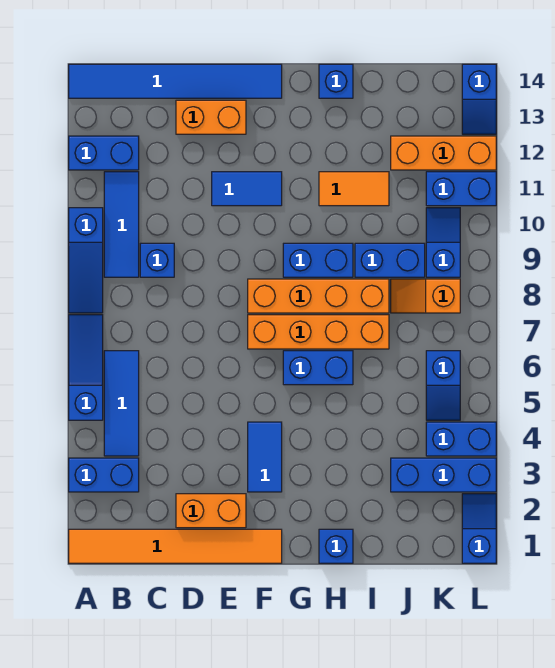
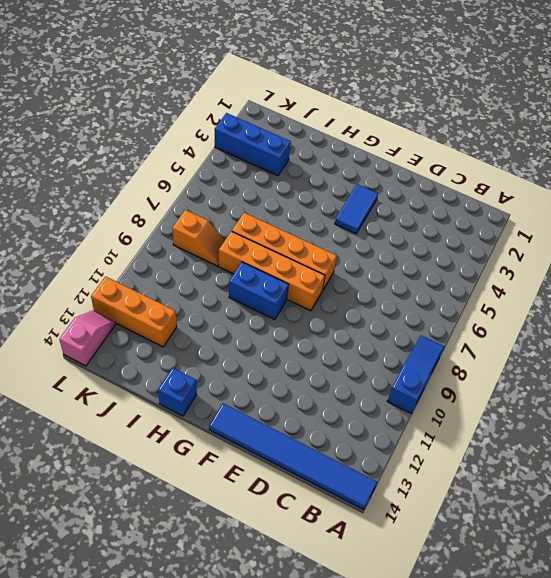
pink 1x2 slope [59,311,116,366] -> blue 1x2 slope [462,64,496,134]
none -> orange 1x6 tile [69,529,282,563]
none -> blue 1x2 brick [69,458,139,492]
none -> blue 1x3 slope [69,315,103,420]
none -> blue 1x2 brick [69,136,139,170]

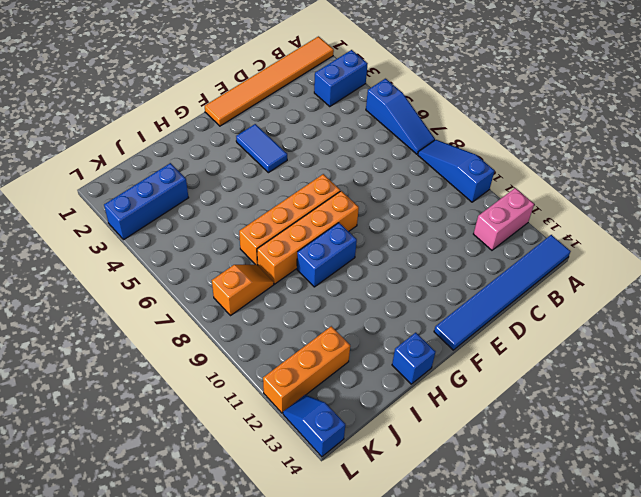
pink 1x2 brick [474,188,534,250] -> blue 1x2 brick [69,136,139,170]
none -> blue 1x3 tile [104,351,139,456]
none -> blue 1x3 tile [104,172,139,277]
none -> blue 1x1 brick [140,243,174,277]
none -> orange 1x2 brick [176,494,246,528]

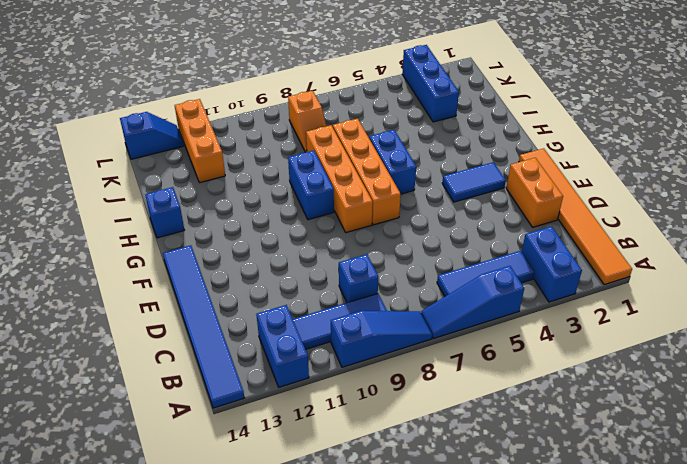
none -> orange 1x2 brick [176,100,246,134]
none -> blue 1x2 tile [212,172,282,206]
none -> blue 1x1 brick [319,529,353,563]
none -> orange 1x2 tile [319,172,389,206]

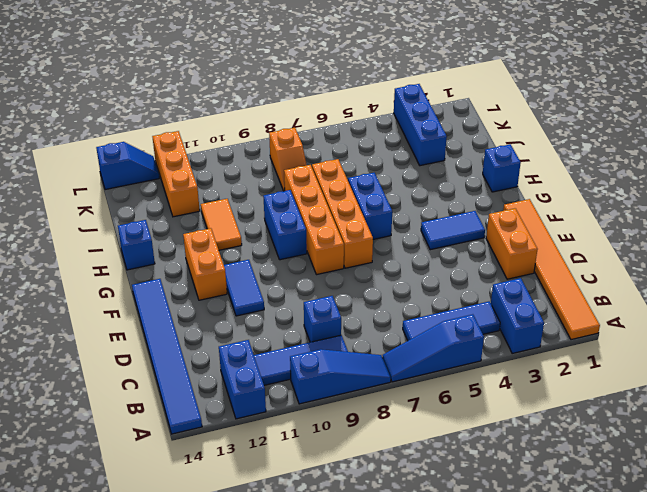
orange 1x2 brick [183,228,227,300] -> orange 1x2 brick moved to [176,100,246,134]
none -> blue 1x2 brick [355,243,425,277]
none -> blue 1x2 brick [426,422,496,456]
none -> blue 1x2 slope [426,351,460,420]
none -> blue 1x2 slope [426,208,460,277]

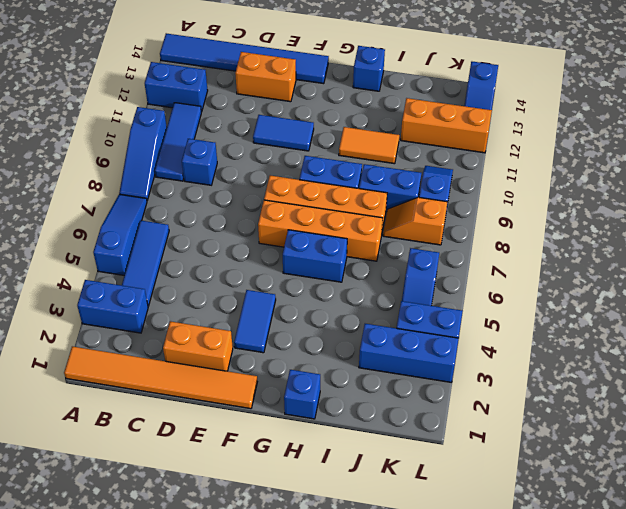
none -> blue 1x2 brick [426,172,496,206]
none -> blue 1x2 slope [462,494,496,563]

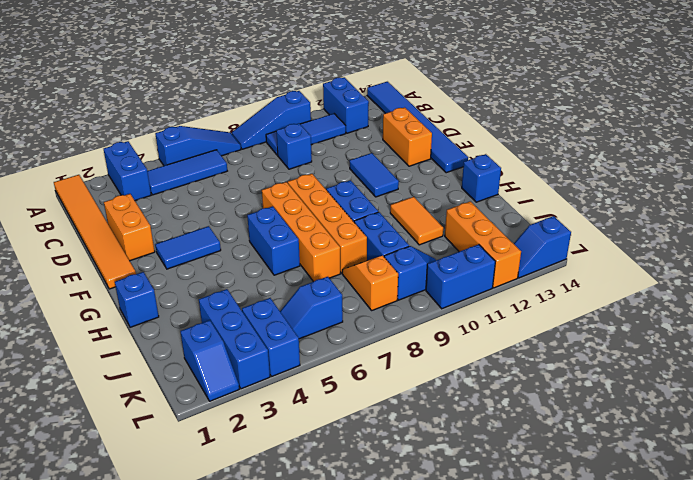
blue 1x2 slope [180,320,239,401] -> blue 1x2 slope turned to [462,494,496,563]
blue 1x2 brick [426,244,495,309] -> blue 1x2 brick turned to [426,172,496,206]

